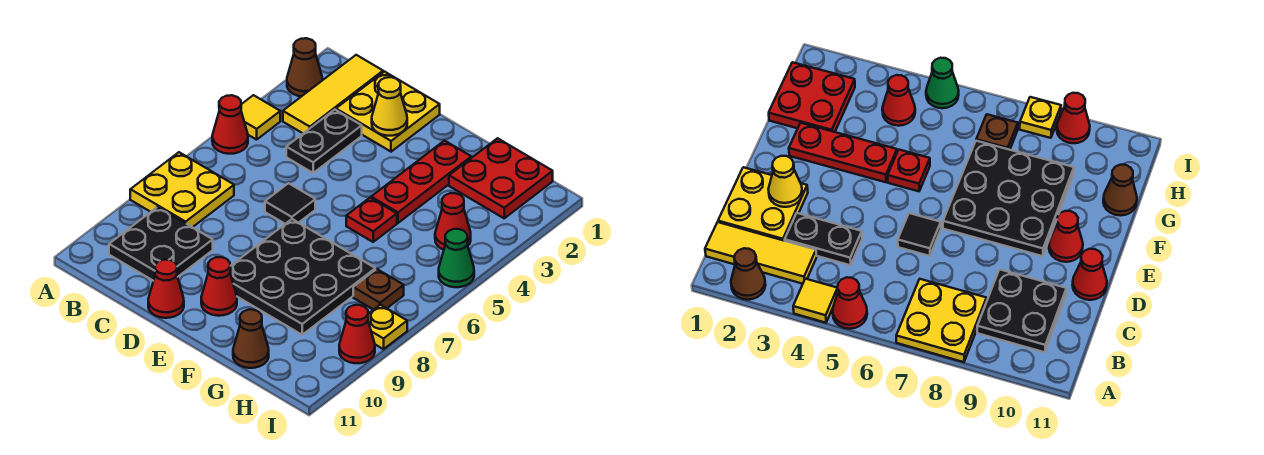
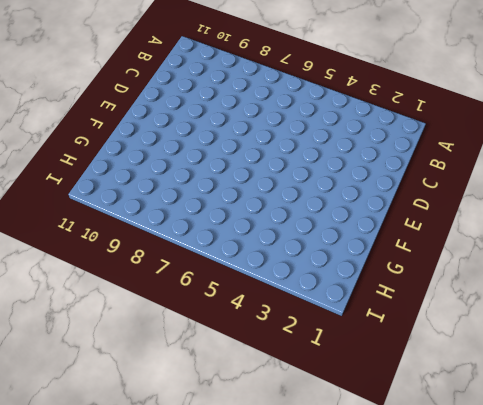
none -> brown 1x1 cone [287,38,322,97]
none -> yellow 1x1 tile [241,95,280,140]
none -> red 1x1 cone [212,95,248,154]

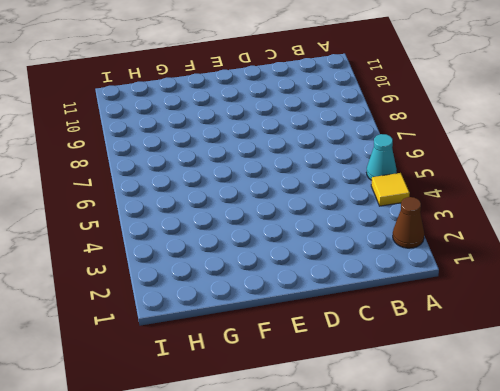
cyan 1x1 cone [367,134,397,180] -> red 1x1 cone [212,95,248,154]
none -> yellow 2x2 plate [130,152,234,227]
none -> yellow 1x3 tile [283,55,383,133]
none -> black 2x2 plate [109,207,213,281]

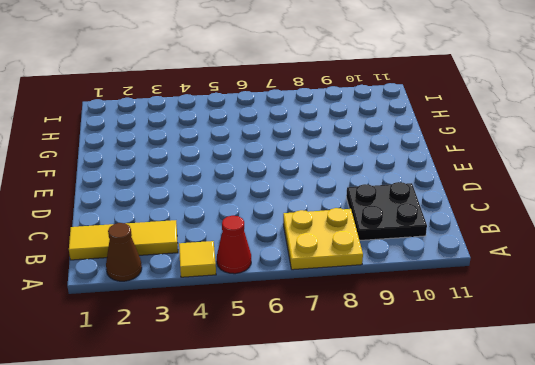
none -> yellow 2x2 plate [336,72,440,152]
none -> black 1x2 plate [286,110,362,173]
none -> black 1x1 tile [265,183,315,224]

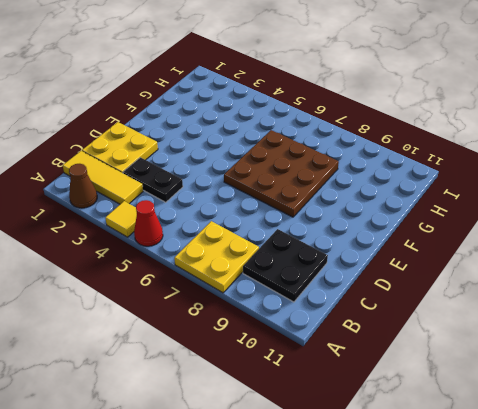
brown 3x3 plate [224,130,339,217] -> black 3x3 plate [230,219,375,335]
none -> black 1x1 tile [265,183,315,224]
none -> red 1x1 cone [148,260,184,318]
none -> red 1x1 cone [201,257,237,316]

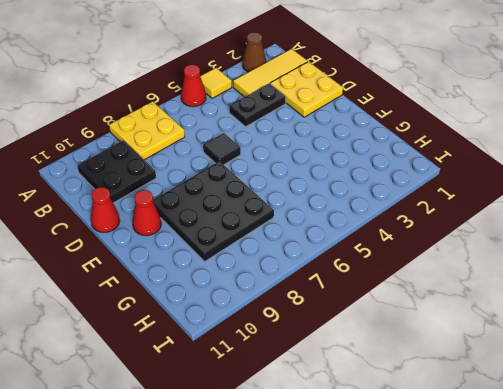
none -> red 1x3 plate [371,141,471,223]
none -> red 1x1 plate [346,198,397,242]
none -> red 2x2 plate [449,138,553,218]

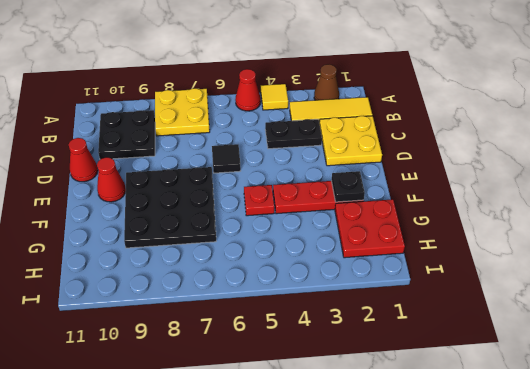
black 1x1 plate [331,171,365,202] -> none
none -> brown 1x1 cone [233,310,269,368]
none -> red 1x1 cone [435,193,471,250]
none -> brown 1x1 plate [353,269,404,310]

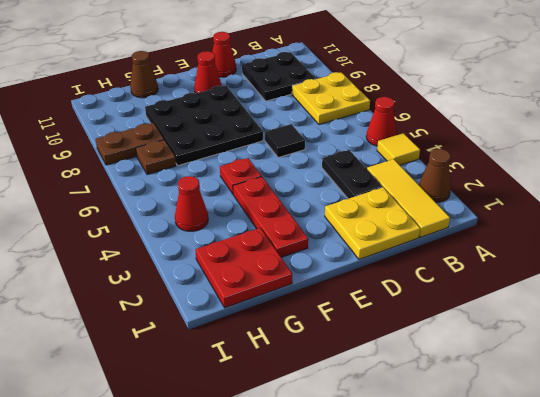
brown 1x2 plate [96,123,164,165] -> yellow 1x1 plate [368,305,407,349]
none -> green 1x1 cone [439,229,474,287]
none -> red 1x1 cone [339,305,375,363]
none -> yellow 1x1 cone [372,77,407,136]

